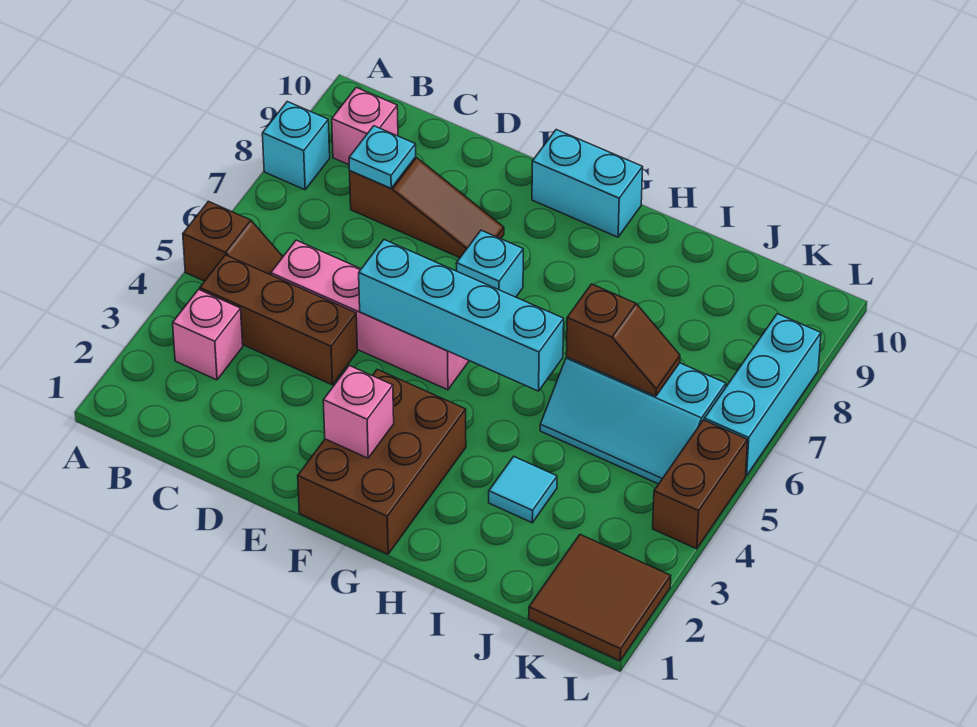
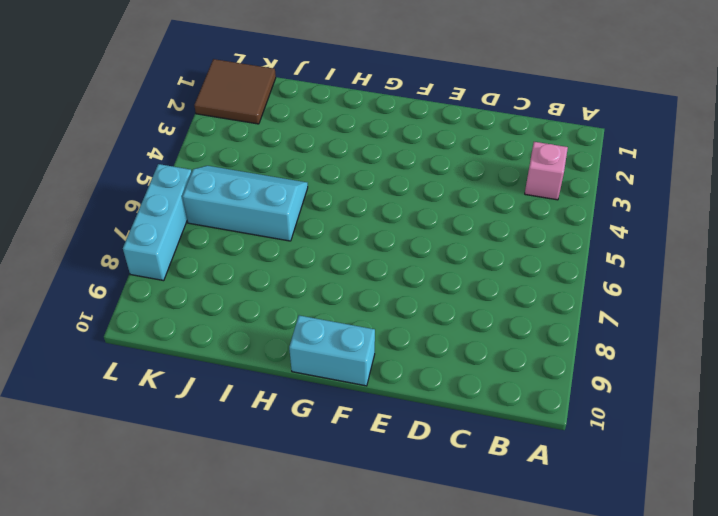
none -> brown 1x2 slope [183,201,283,281]
none -> cyan 1x1 brick [262,102,330,190]
none -> brown 1x3 brick [200,255,357,385]

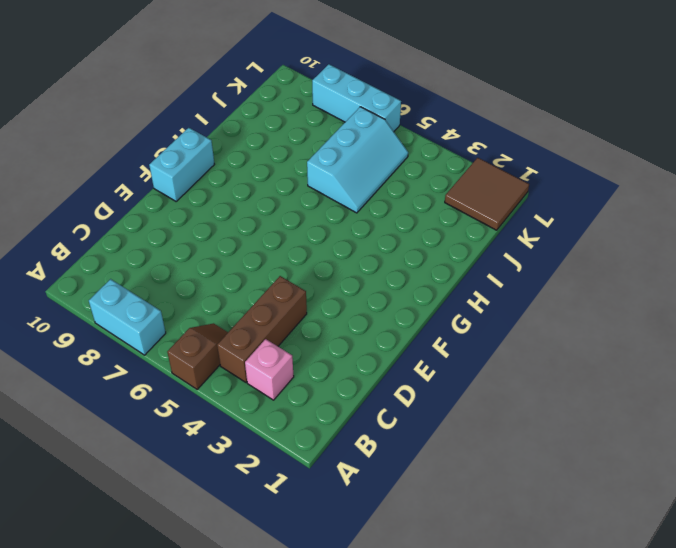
cyan 1x2 brick [89,279,166,355] -> cyan 1x1 brick [262,102,330,190]
none -> pink 1x1 brick [332,87,398,165]
none -> pink 1x4 brick [271,240,469,390]
none -> brown 1x3 slope [350,157,504,258]

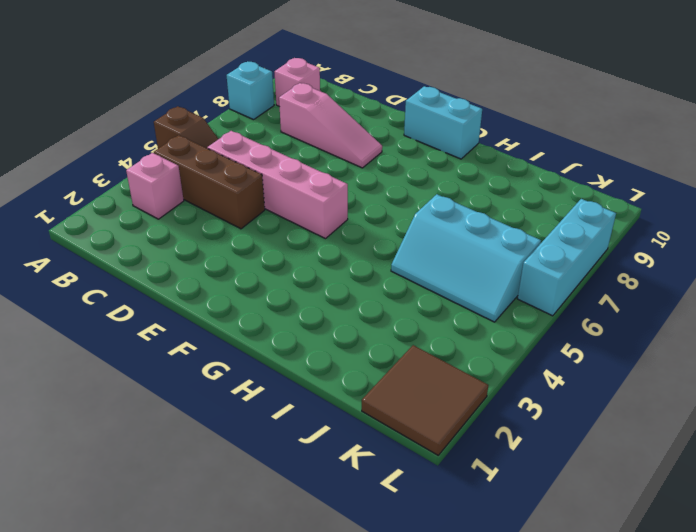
pink 1x3 slope [279,83,382,168] -> brown 1x3 slope [350,157,504,258]
none -> brown 2x3 brick [298,369,466,554]
none -> cyan 1x1 brick [456,230,523,297]
none -> cyan 1x1 tile [489,457,557,523]

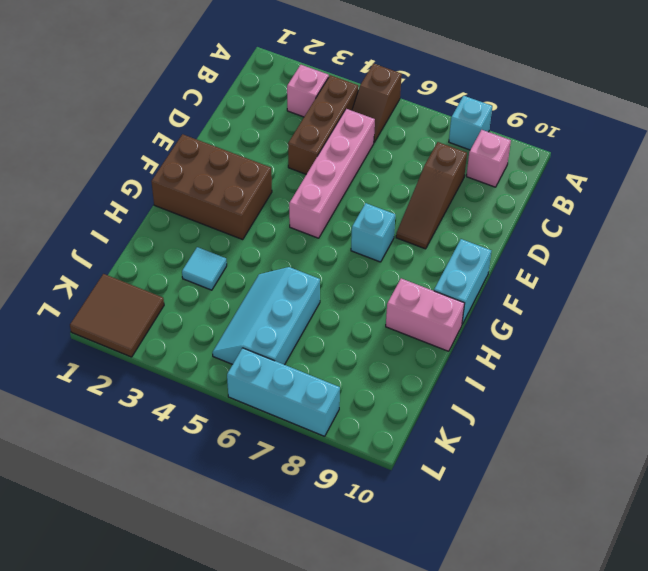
pink 1x2 brick [386,279,465,351] -> none
none -> brown 1x2 brick [653,420,748,549]
none -> cyan 1x1 plate [349,126,416,188]
none -> cyan 1x4 brick [359,240,564,391]

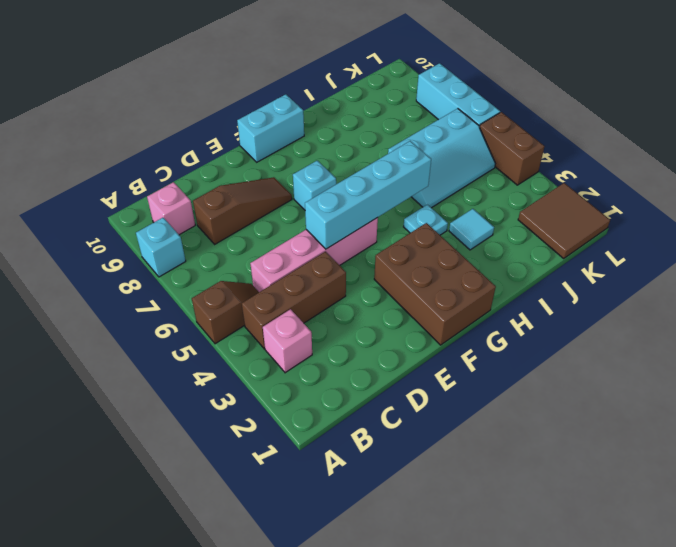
cyan 1x1 plate [404,205,448,235] -> cyan 1x1 plate moved to [349,126,416,188]
none -> pink 1x1 brick [323,365,394,458]
none -> brown 1x2 slope [566,284,680,396]

